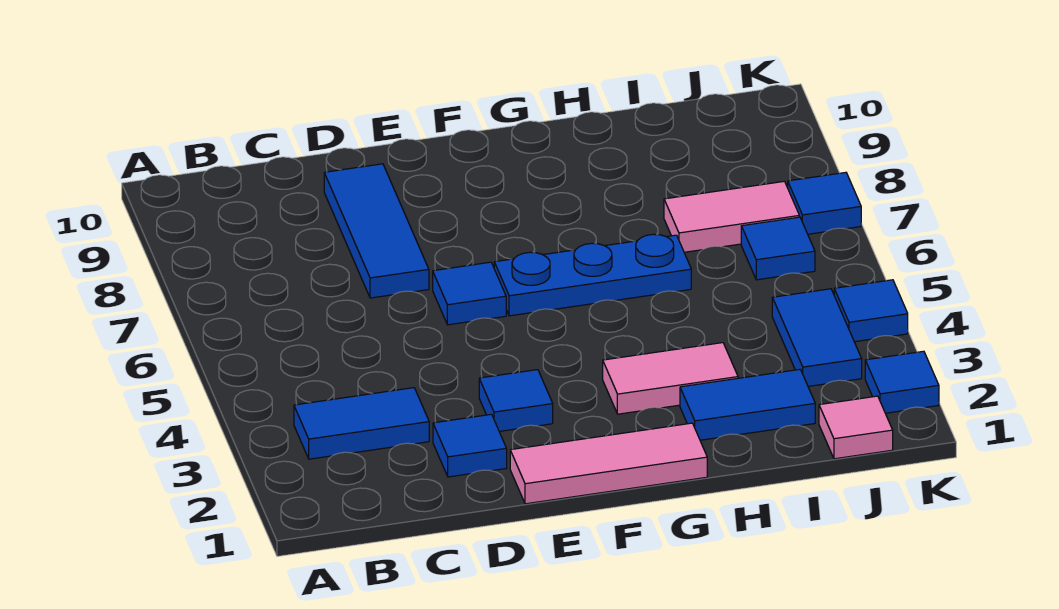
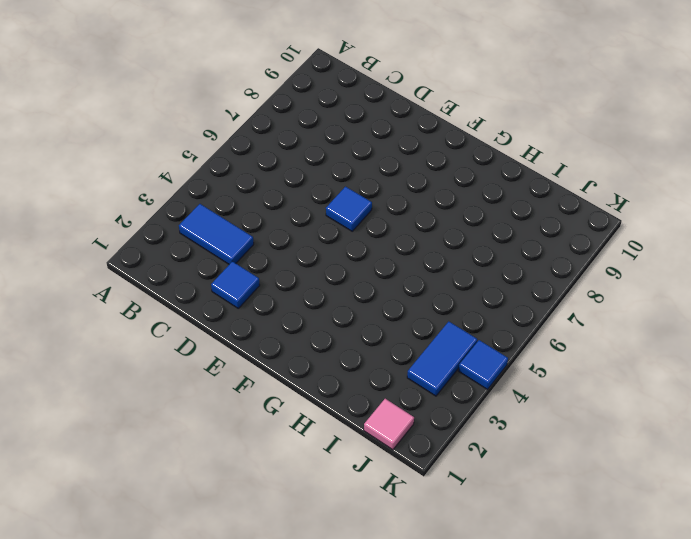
none -> blue 1x3 tile [324,164,429,298]
none -> pink 1x3 tile [510,423,707,504]
none -> blue 1x1 tile [479,370,553,431]

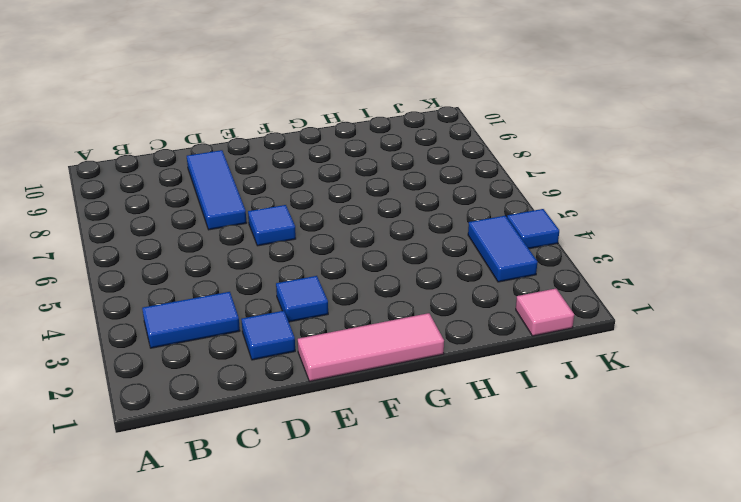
none -> blue 1x3 plate [494,234,691,316]
none -> pink 1x2 tile [603,343,738,414]
none -> blue 1x2 tile [680,369,815,440]

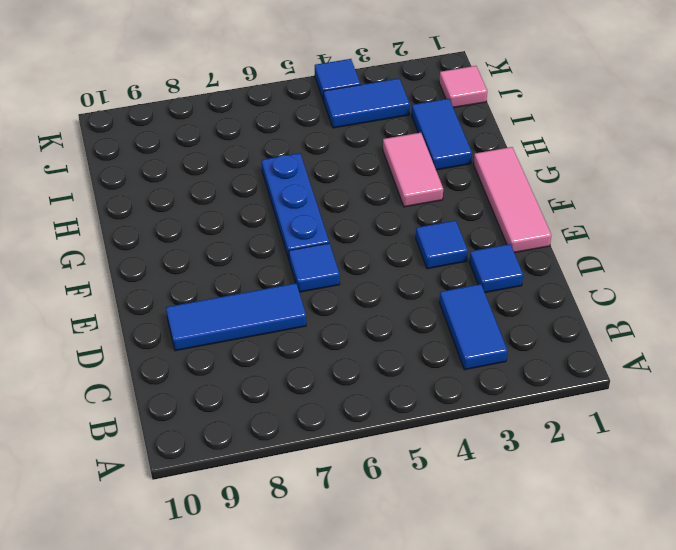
none -> pink 1x2 tile [664,181,799,252]
none -> blue 1x1 tile [741,217,815,280]
none -> blue 1x1 tile [865,351,939,413]

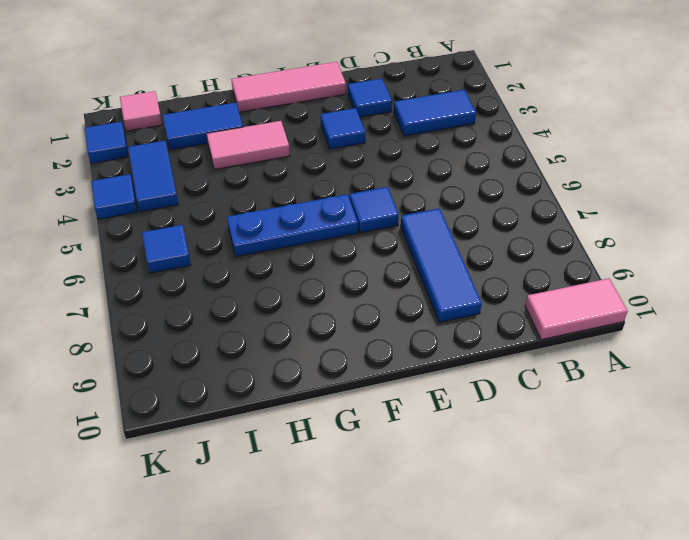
pink 1x2 tile [525,278,628,340] -> pink 1x2 tile moved to [664,181,799,252]
none -> blue 1x1 tile [788,172,861,234]

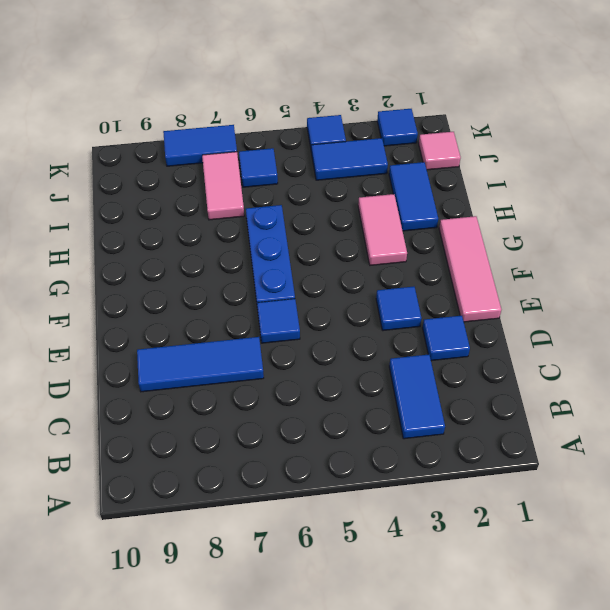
blue 1x2 tile [163,125,237,166] -> blue 1x1 tile [788,172,861,234]

